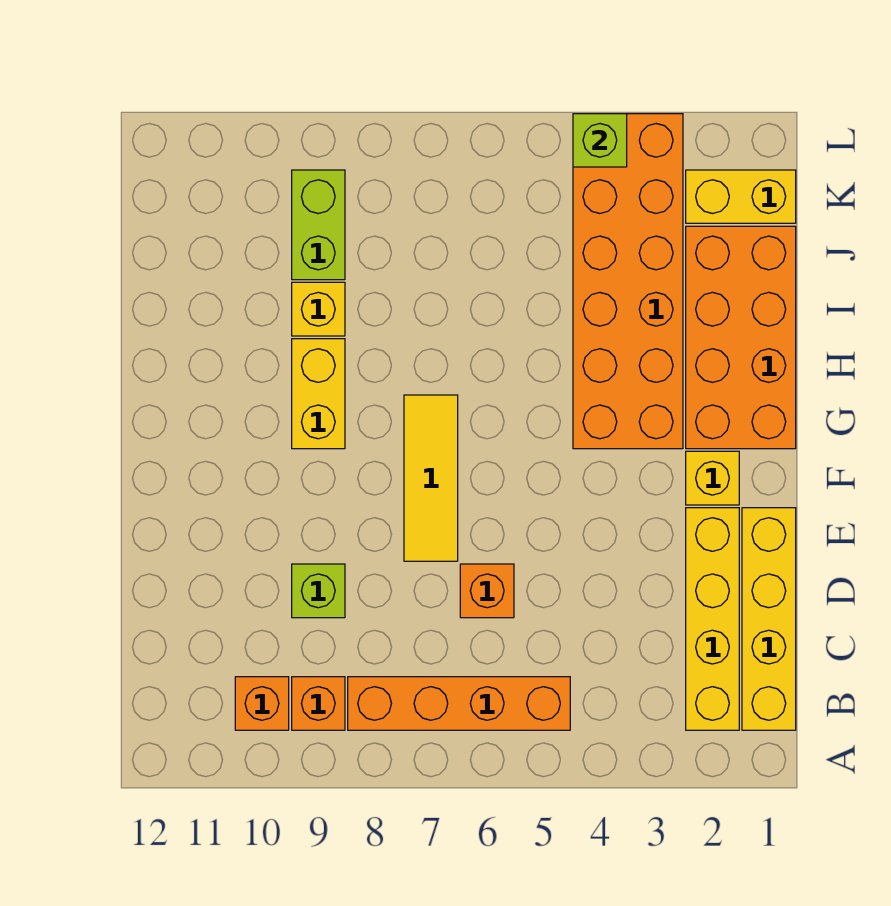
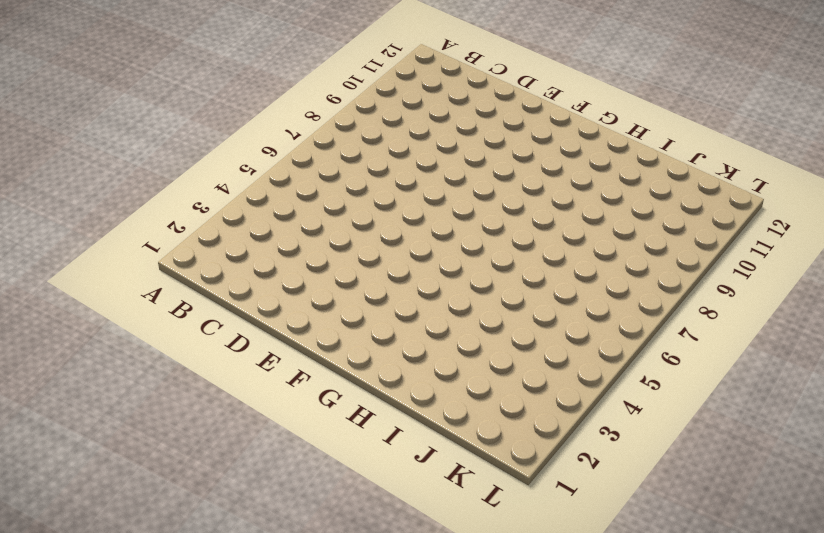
none -> yellow 1x4 brick [742,508,796,730]
none -> yellow 1x4 brick [686,508,739,730]
none -> orange 1x4 brick [348,677,570,730]

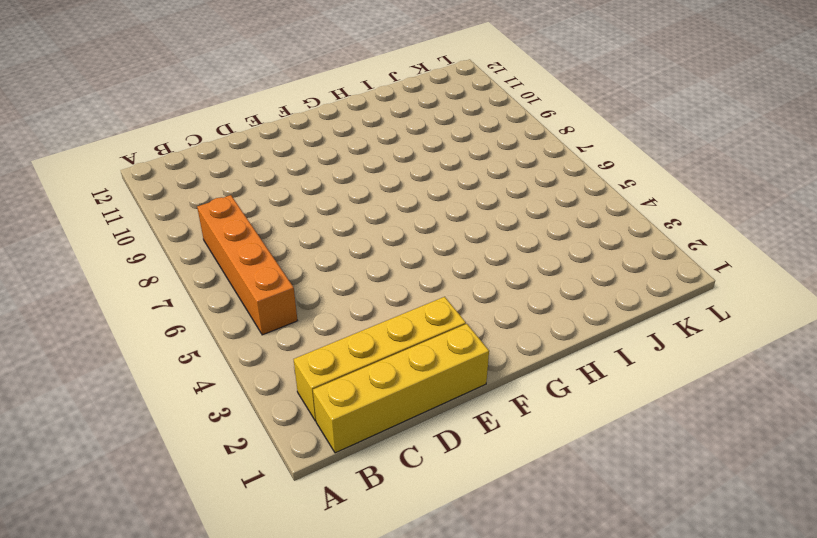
none -> orange 1x1 brick [292,677,345,730]
none -> orange 1x1 brick [235,677,289,730]
none -> orange 1x1 brick [460,564,514,618]

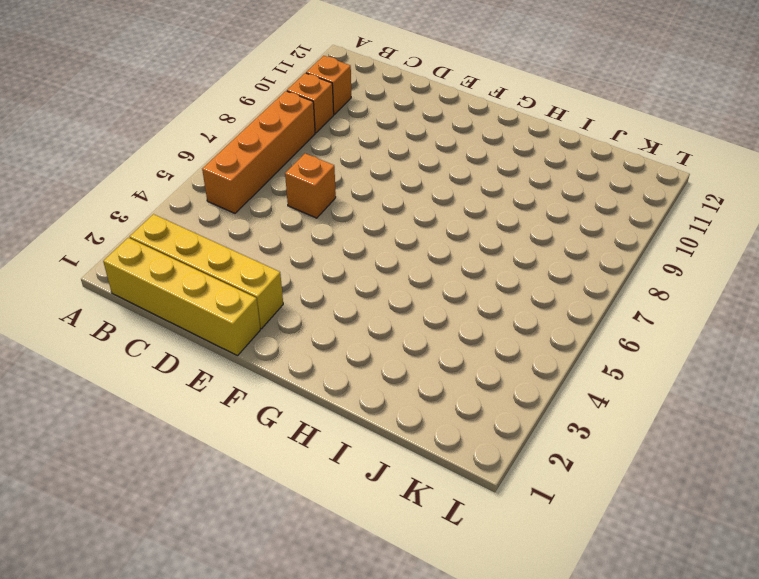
none -> lime 1x1 brick [292,564,345,618]
none -> yellow 1x3 tile [404,395,458,561]
none -> yellow 1x1 brick [686,451,739,505]

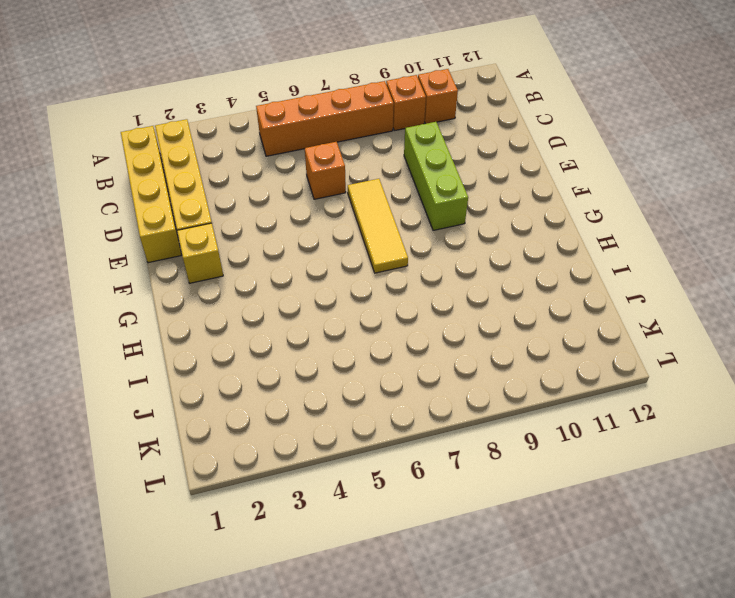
lime 1x3 brick [404,122,468,231] -> lime 1x1 brick [292,564,345,618]
none -> orange 2x4 brick [686,226,796,449]
none -> orange 2x6 brick [573,114,683,449]
none -> yellow 1x2 brick [292,339,345,449]

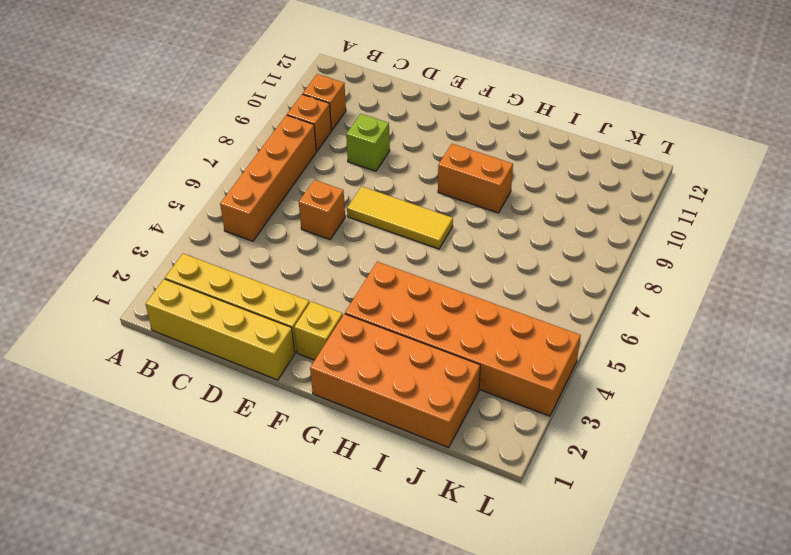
orange 1x2 brick [438,144,513,213] -> yellow 1x2 brick [292,339,345,449]
none -> yellow 1x1 brick [292,282,345,336]
none -> lime 1x2 brick [292,170,345,280]
none -> yellow 1x2 brick [686,170,796,223]

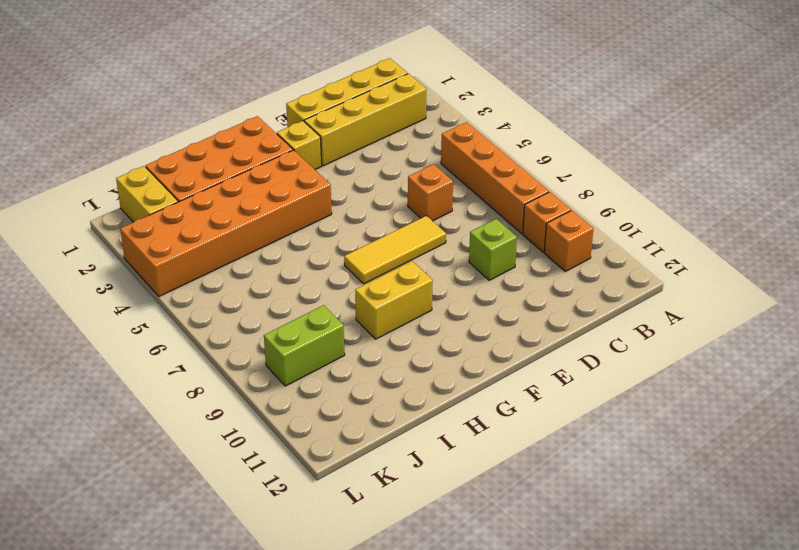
none -> yellow 1x1 brick [292,282,345,336]
none -> lime 1x1 brick [573,114,627,167]

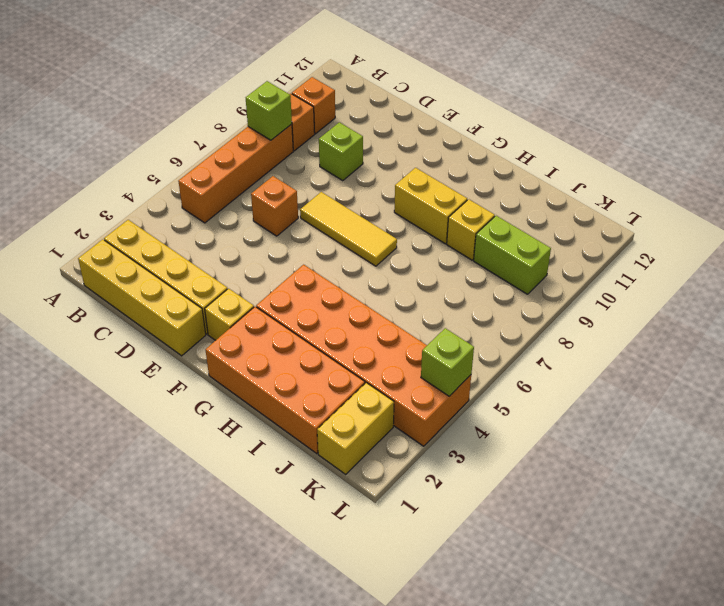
lime 1x1 brick [246,81,292,140] -> none

